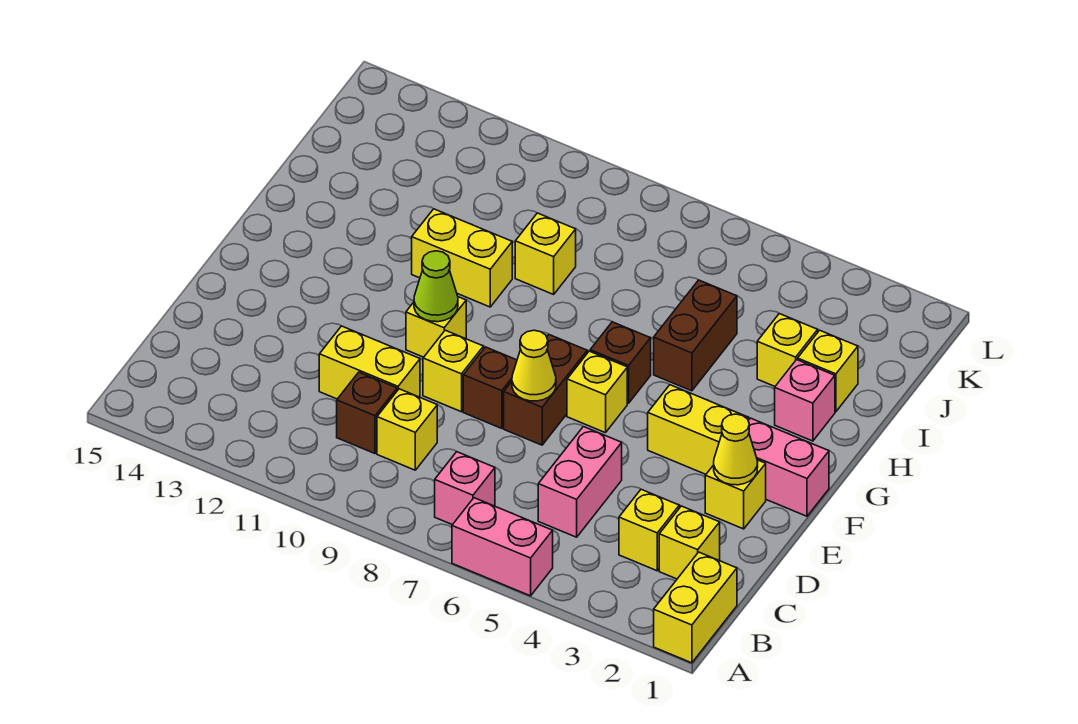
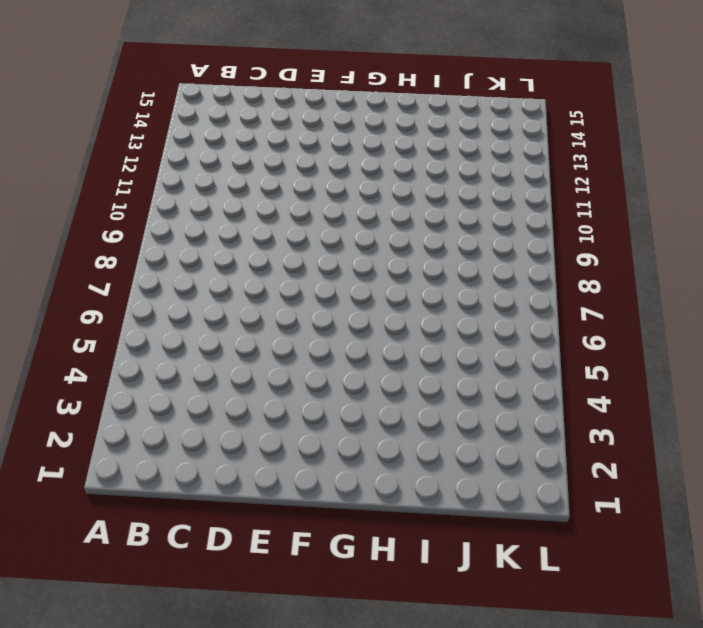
none -> yellow 1x2 brick [654,552,737,663]
none -> pink 1x2 brick [452,498,553,596]
none -> pink 1x1 brick [435,452,495,525]

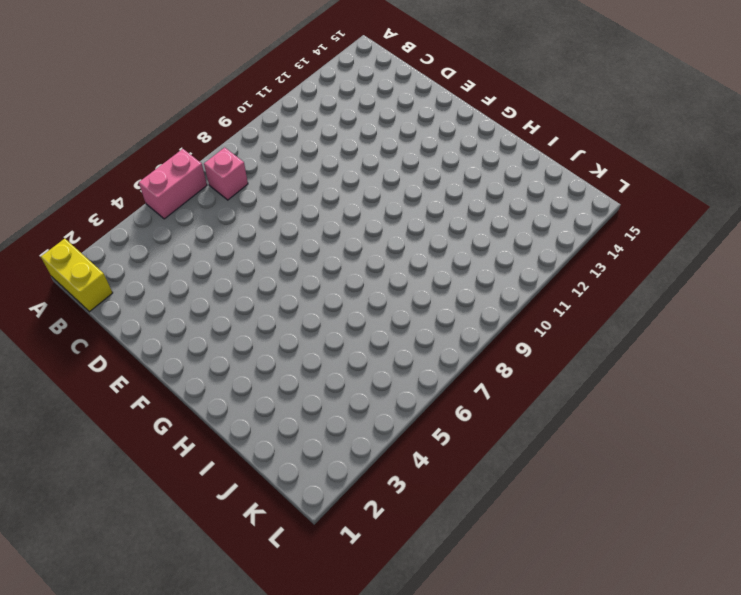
none -> yellow 1x1 brick [659,506,720,579]
none -> yellow 1x1 brick [619,489,679,571]
none -> pink 1x2 brick [538,427,622,537]

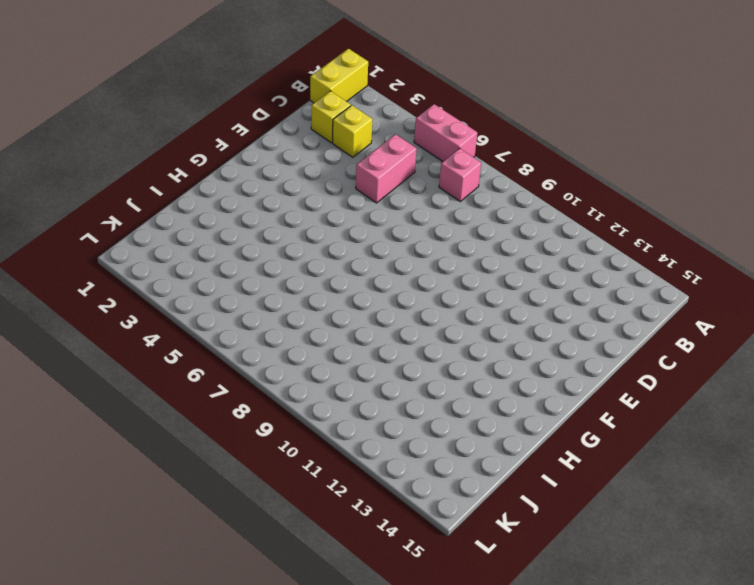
none -> yellow 1x1 brick [377,389,437,470]
none -> brown 1x1 brick [337,372,397,453]
none -> yellow 1x2 brick [319,326,420,399]

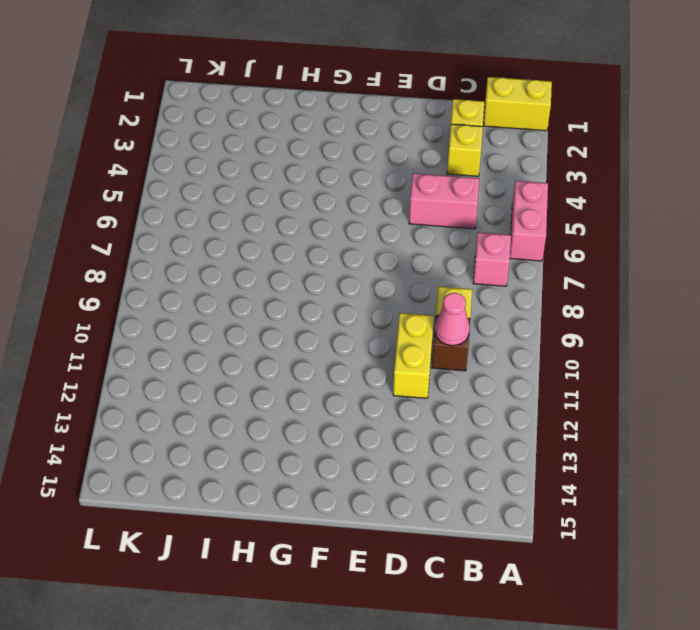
pink 1x1 cone [435,293,470,346] -> none
none -> yellow 1x1 brick [705,460,766,529]
none -> brown 1x2 brick [504,335,587,445]
none -> brown 1x1 brick [463,347,517,428]

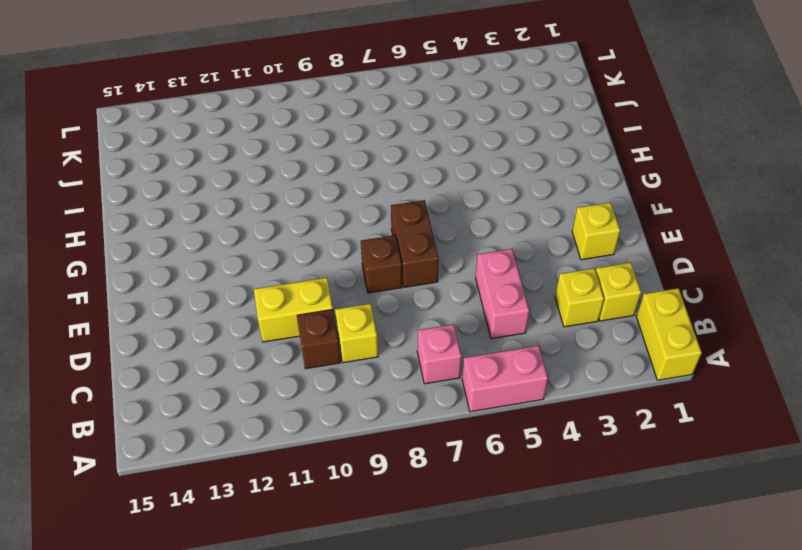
none -> yellow 1x1 brick [423,330,483,412]
none -> pink 1x2 brick [748,418,829,516]
none -> yellow 1x2 brick [648,385,748,474]

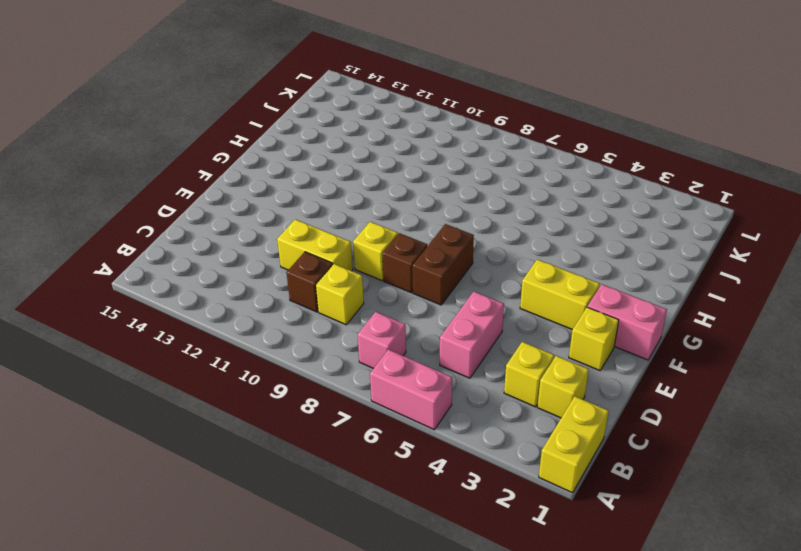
none -> yellow 1x1 brick [567,351,627,433]
none -> yellow 1x1 brick [406,297,466,357]
none -> brown 1x1 brick [590,322,651,403]

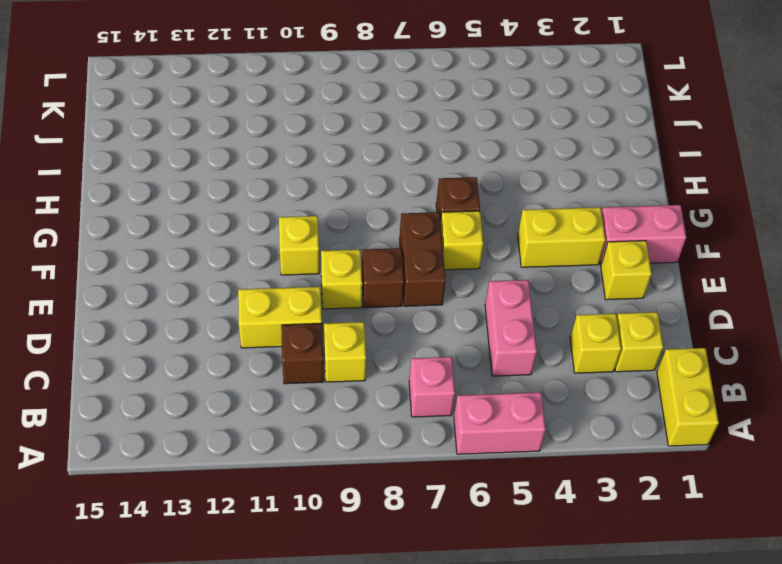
none -> pink 1x1 brick [775,360,835,441]
none -> brown 1x2 brick [654,280,737,391]
none -> yellow 1x2 brick [412,209,512,307]

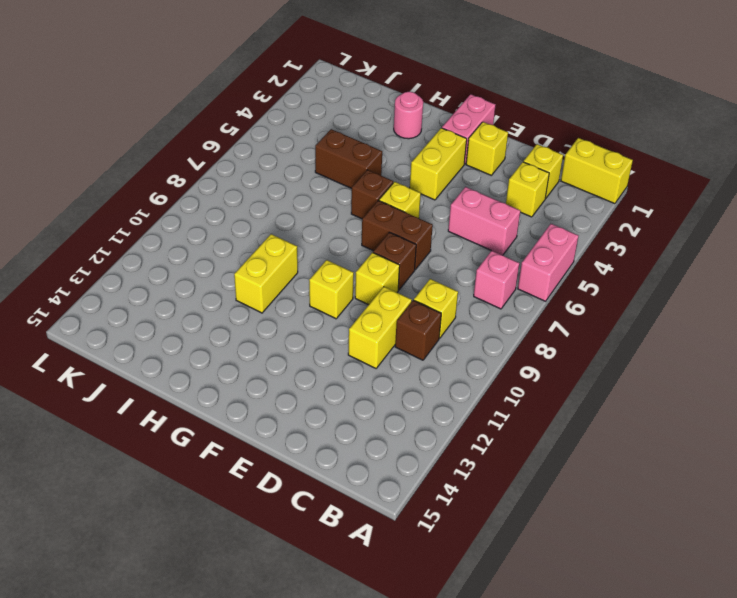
pink 1x1 round brick [394,92,423,139] -> pink 1x1 brick [775,360,835,441]
none -> yellow 1x1 brick [798,330,858,412]
none -> yellow 1x1 brick [757,314,818,386]
none -> yellow 1x1 brick [515,213,576,294]

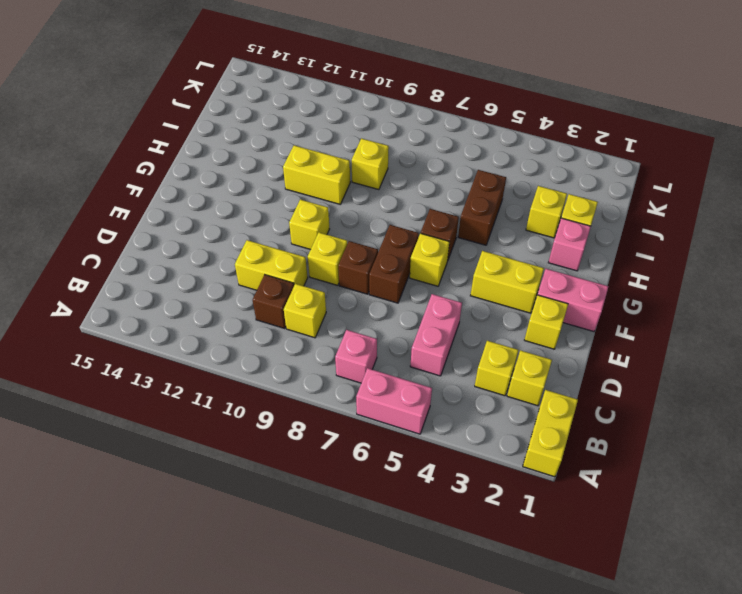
none -> yellow 1x1 cone [714,414,758,485]
none -> yellow 1x1 cone [512,330,556,401]
none -> lime 1x1 cone [414,251,458,322]

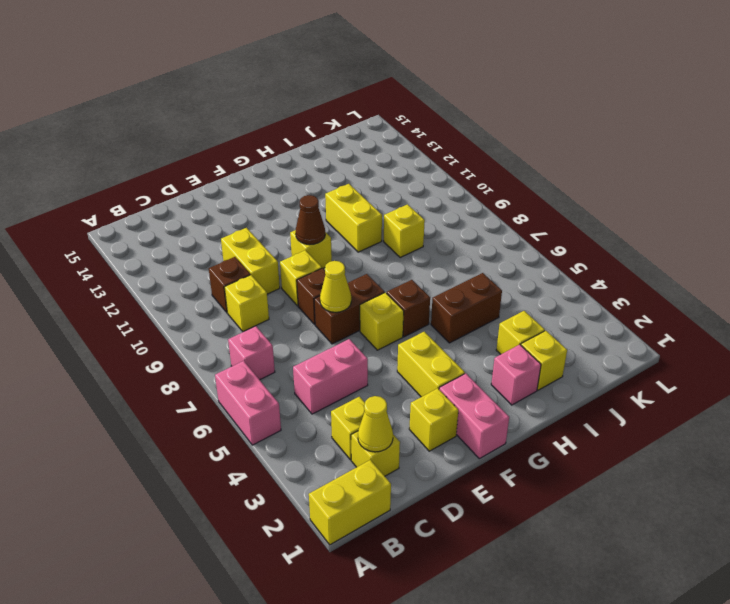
yellow 1x1 cone [358,396,393,452] -> yellow 1x1 cone moved to [714,414,758,485]
brown 1x1 cone [296,195,325,245] -> lime 1x1 cone [414,251,458,322]

